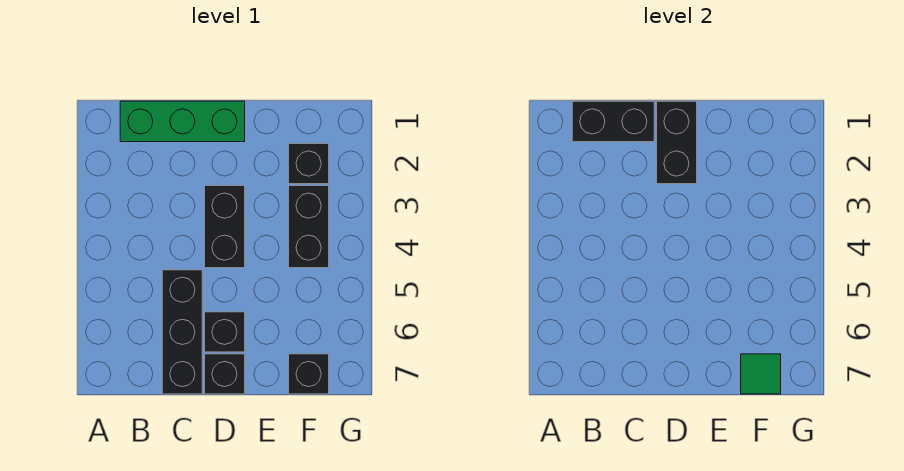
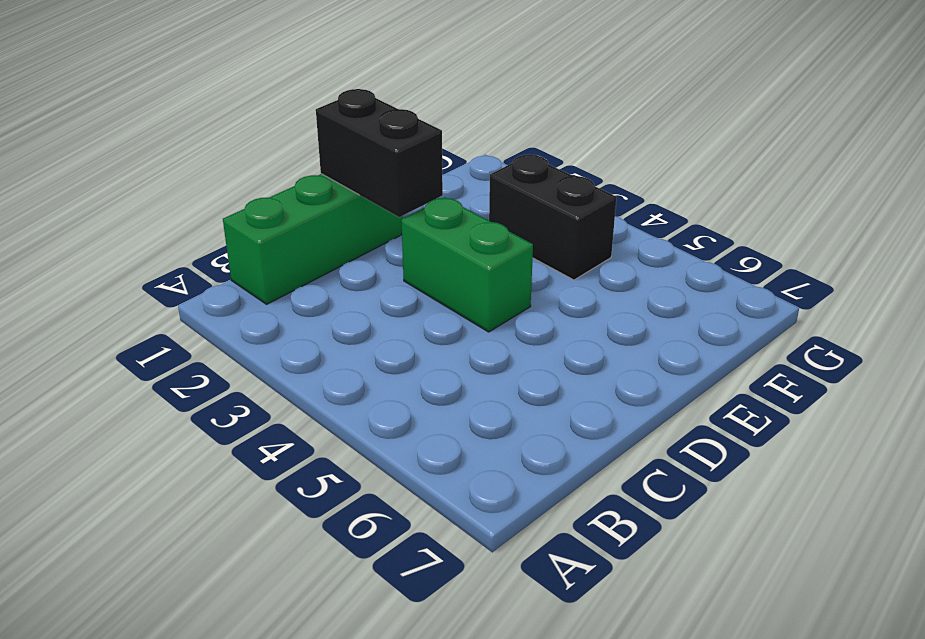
green 1x2 brick [401,197,533,332] -> black 1x2 brick [205,186,245,268]
none -> black 1x3 brick [162,270,202,394]
none -> black 1x1 brick [205,312,245,352]

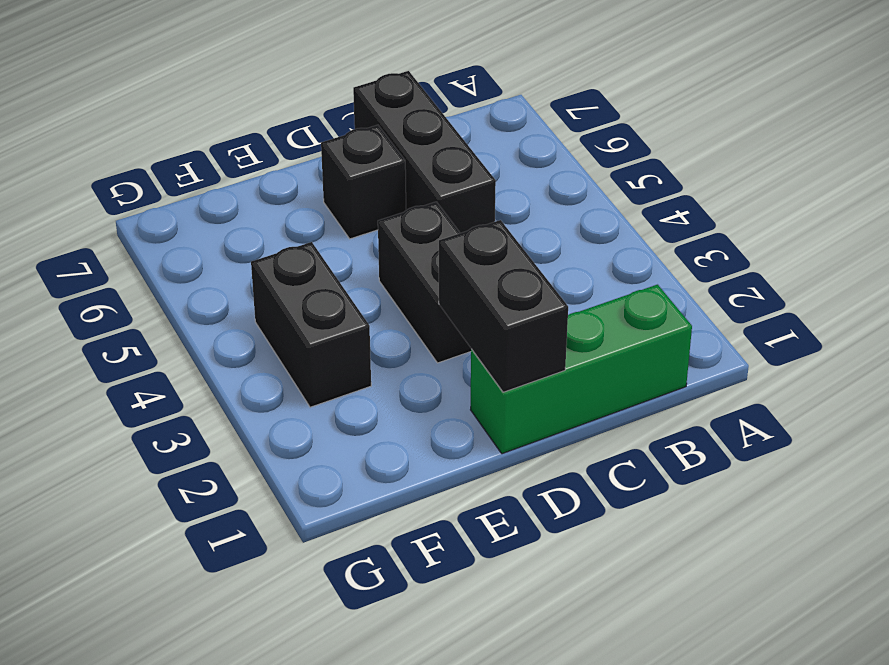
none -> black 1x1 brick [205,354,245,394]
none -> black 1x1 brick [289,144,329,184]

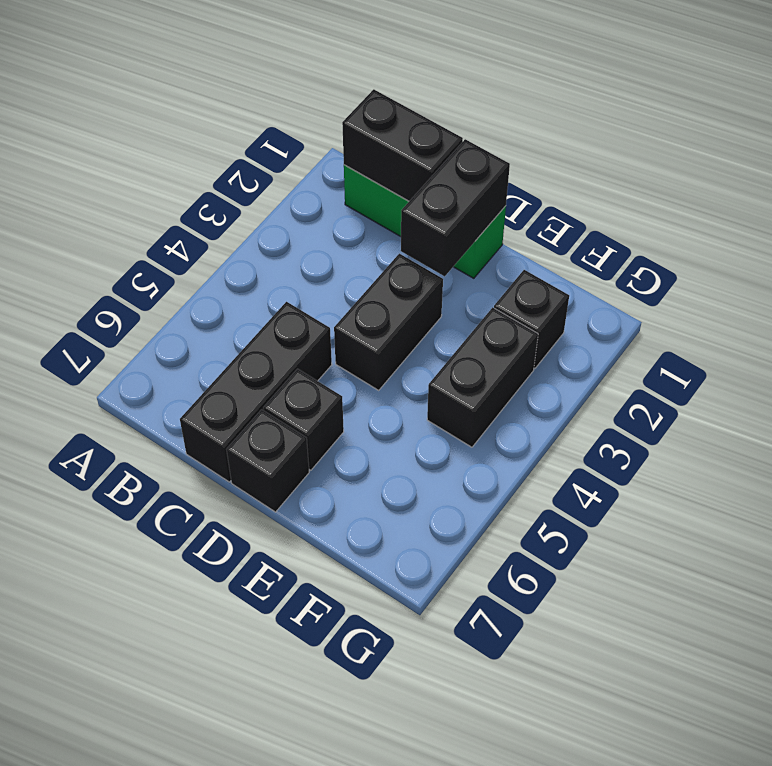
none -> black 1x1 brick [289,354,329,394]
none -> green 1x1 tile [741,354,781,394]

